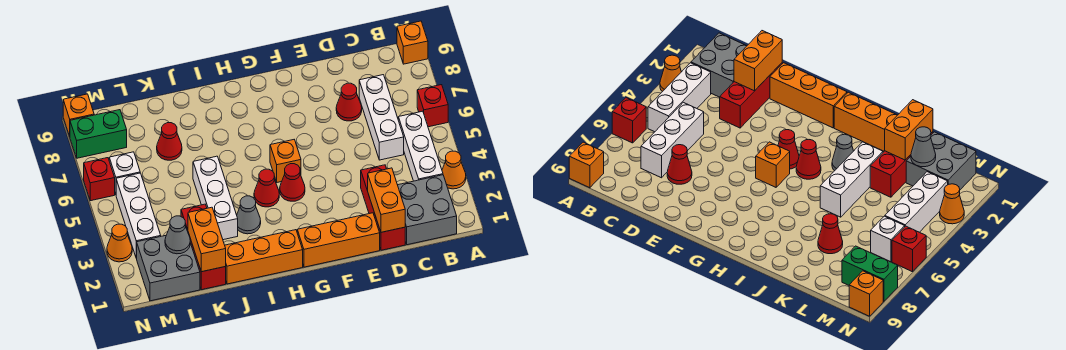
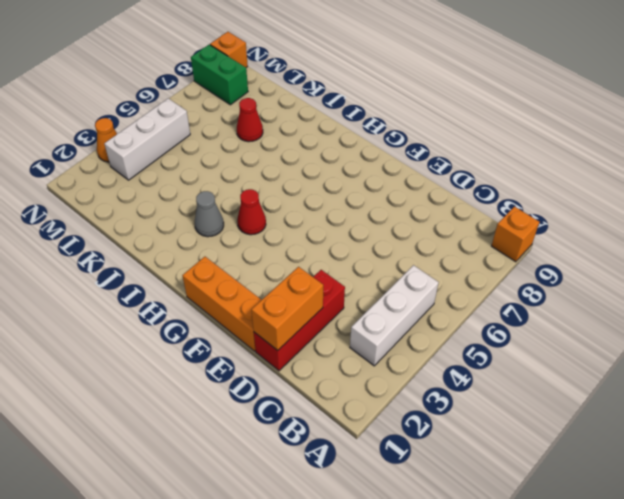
none -> orange 1x1 cone [442,151,466,189]
none -> red 1x1 brick [417,85,448,127]
none -> grey 2x2 brick [398,175,457,245]

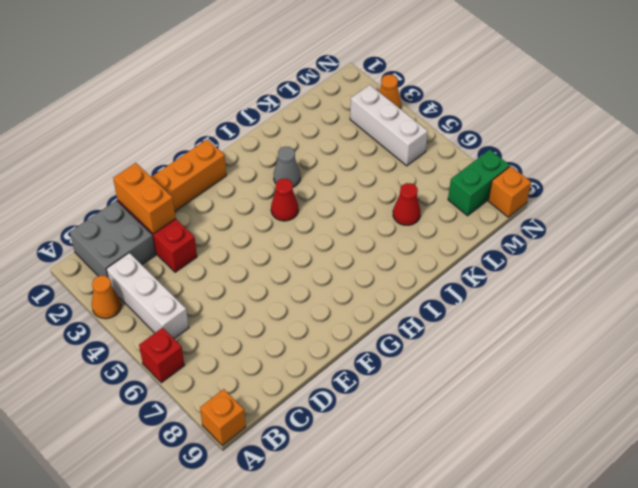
none -> white 1x3 brick [359,75,404,160]
none -> red 1x1 cone [336,83,362,121]
none -> red 1x1 cone [280,164,305,201]

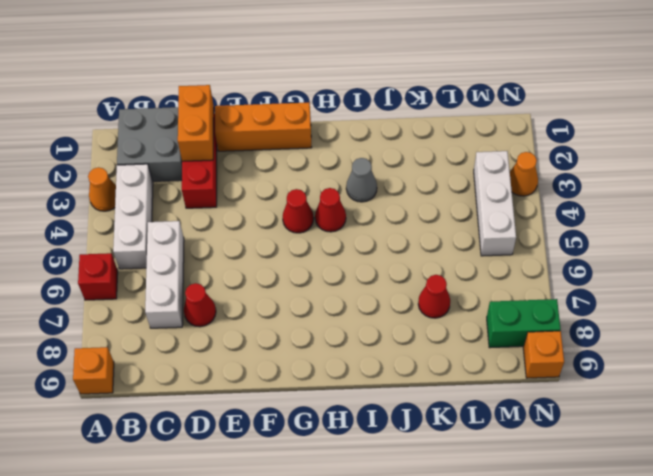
none -> orange 1x1 brick [270,140,301,182]
none -> orange 1x3 brick [225,230,303,284]
none -> white 1x3 brick [193,156,238,240]

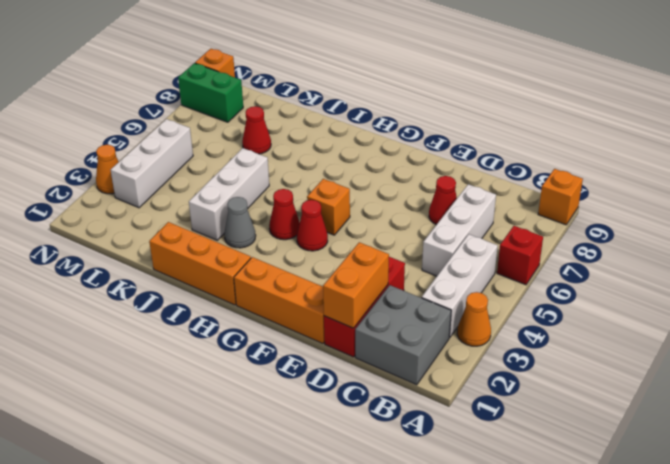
none -> red 1x3 brick [181,204,226,290]
none -> grey 2x2 brick [136,236,200,301]
none -> white 1x1 brick [109,152,140,194]

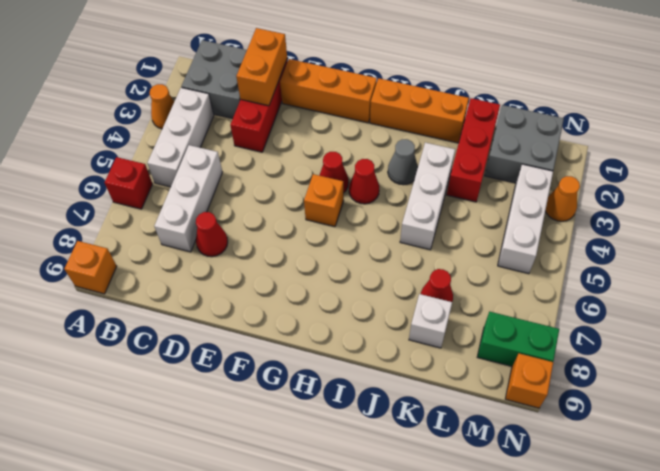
white 1x1 brick [409,294,452,348] -> white 1x1 brick moved to [109,152,140,194]
none -> red 1x1 brick [84,158,115,201]
none -> orange 1x2 brick [188,207,226,272]
none -> grey 1x1 cone [165,216,190,254]

